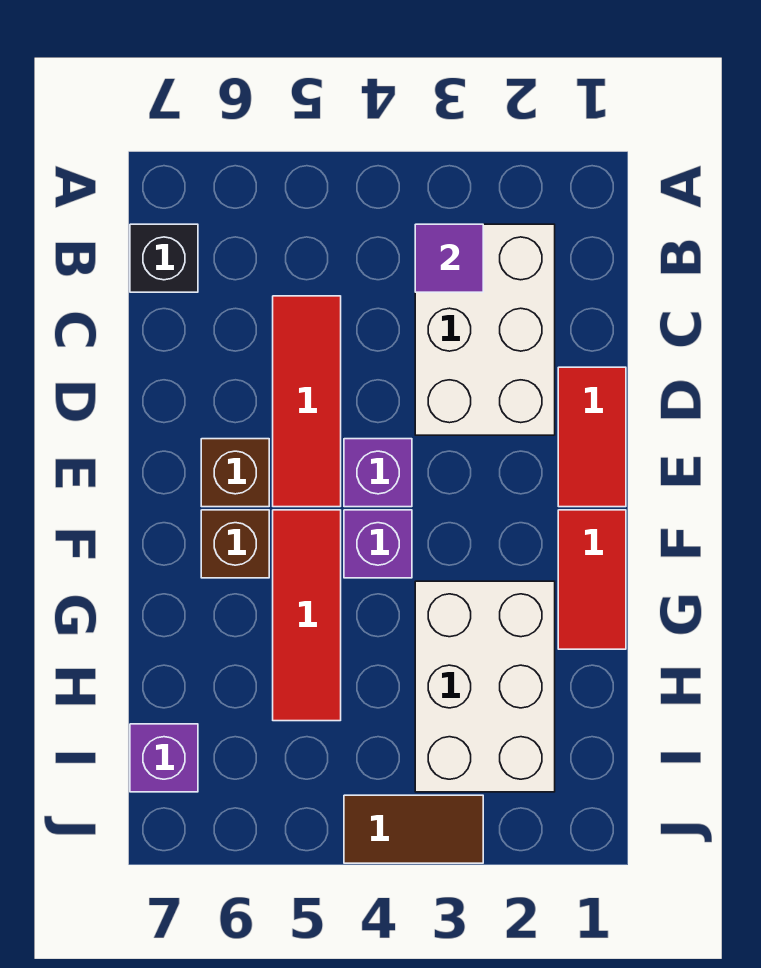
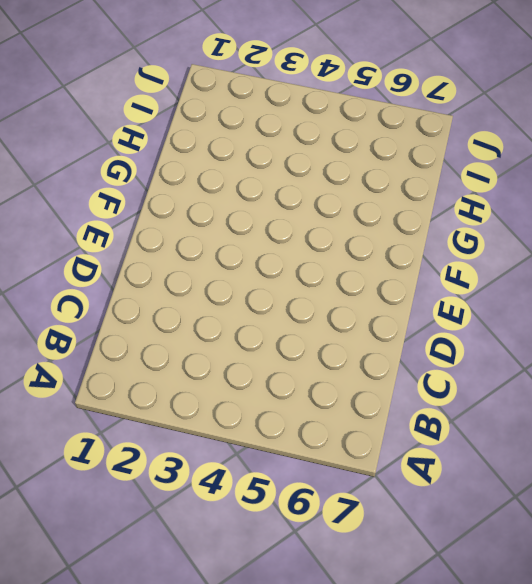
none -> white 2x3 brick [415,224,555,435]
none -> black 1x1 brick [130,224,198,292]
none -> red 1x3 tile [273,296,341,507]

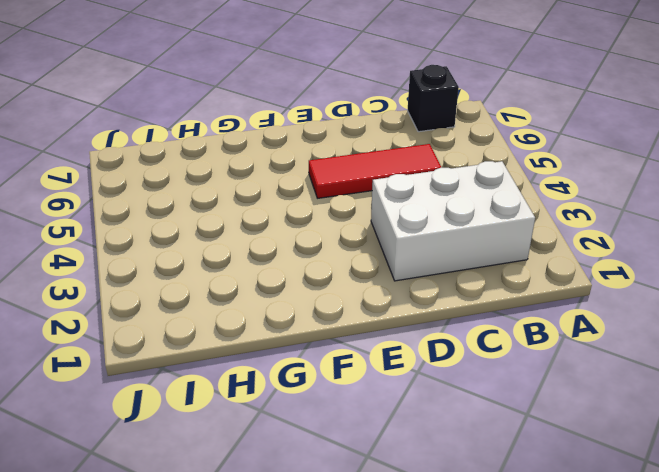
none -> red 1x2 tile [558,367,626,507]
none -> purple 1x1 brick [344,439,412,507]
none -> brown 1x1 brick [201,439,269,507]

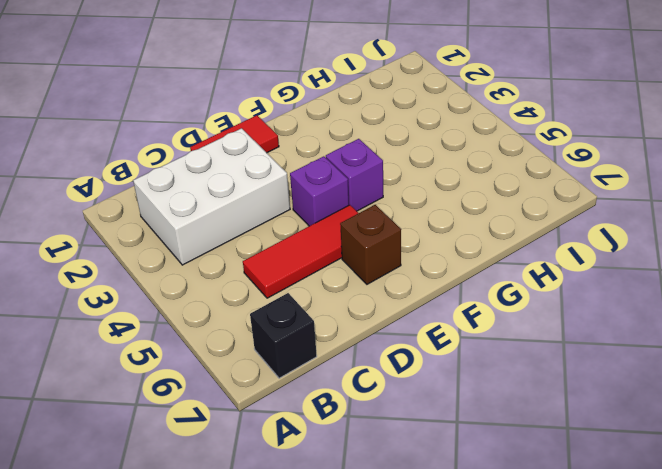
none -> red 1x2 tile [558,510,626,649]
none -> red 1x3 tile [273,510,341,721]
none -> brown 1x1 brick [201,510,269,578]

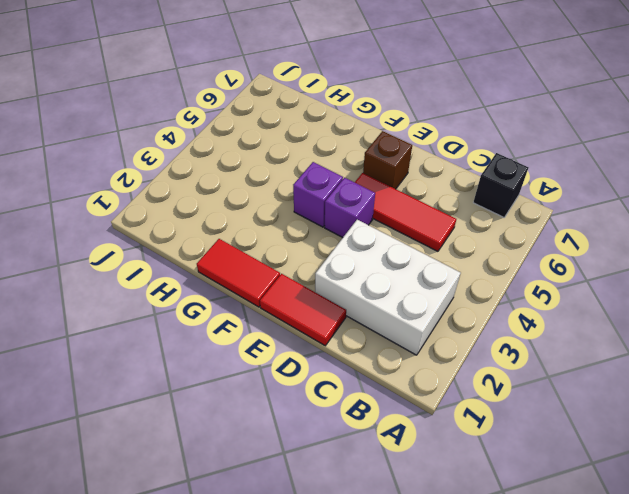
none -> red 1x3 tile [273,510,341,721]
none -> brown 1x1 brick [201,510,269,578]
none -> white 2x3 brick [415,581,555,792]

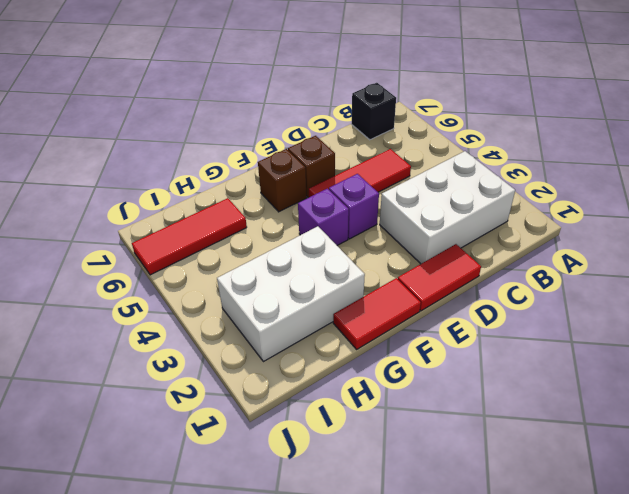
red 1x3 tile [132,198,247,275] -> red 1x3 tile moved to [273,510,341,721]
none -> purple 1x1 brick [130,724,198,792]
none -> brown 1x2 tile [344,795,483,863]
none -> purple 1x1 tile [415,224,483,292]

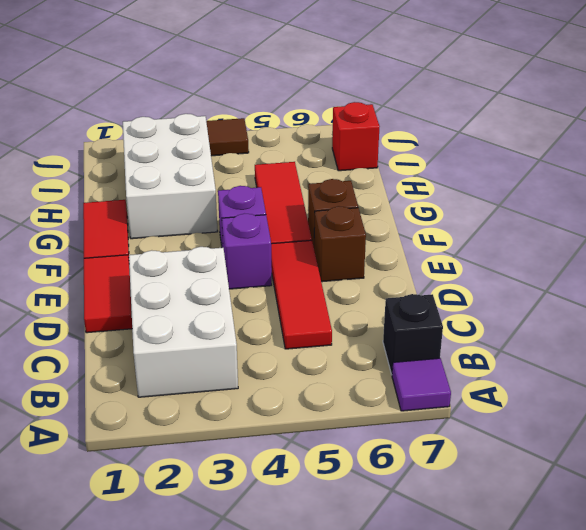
purple 1x1 tile [392,358,451,411] -> purple 1x1 tile moved to [415,224,483,292]
red 1x1 brick [332,102,380,171] -> purple 1x1 brick [130,724,198,792]

